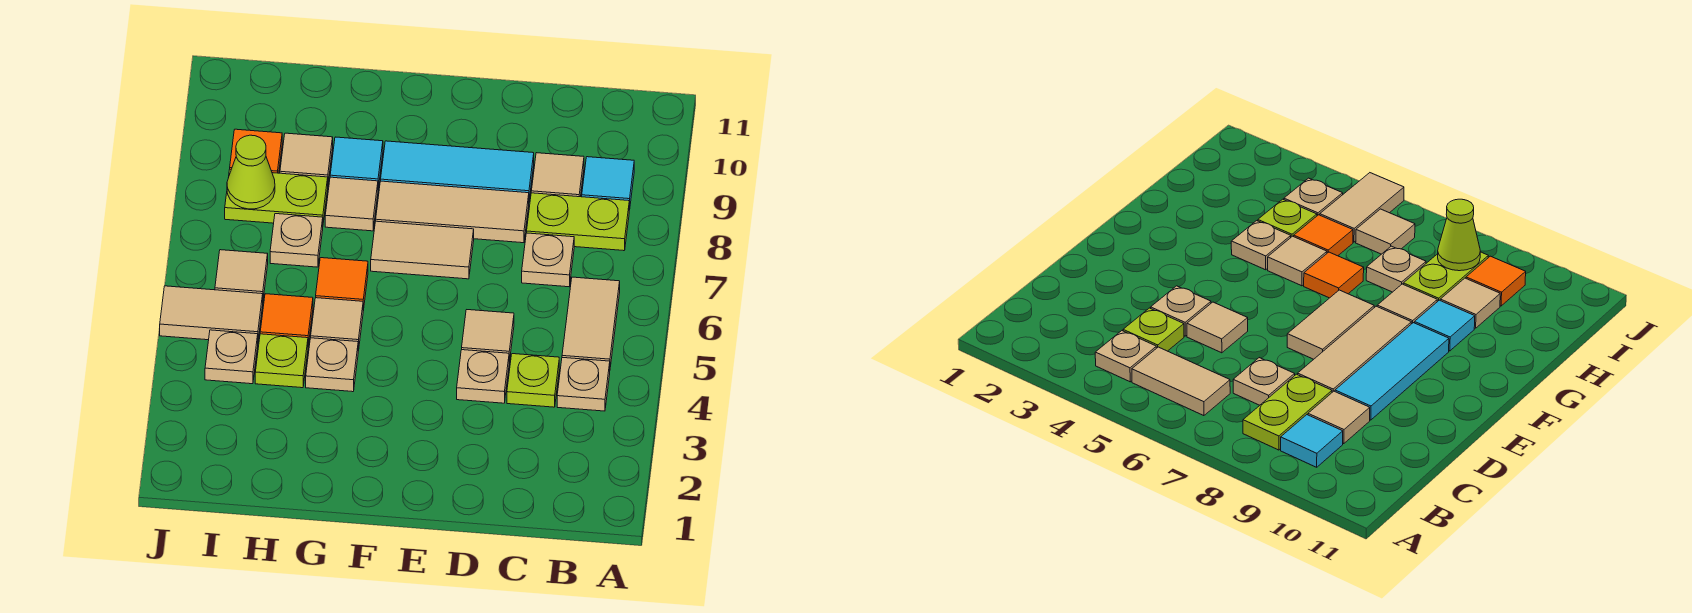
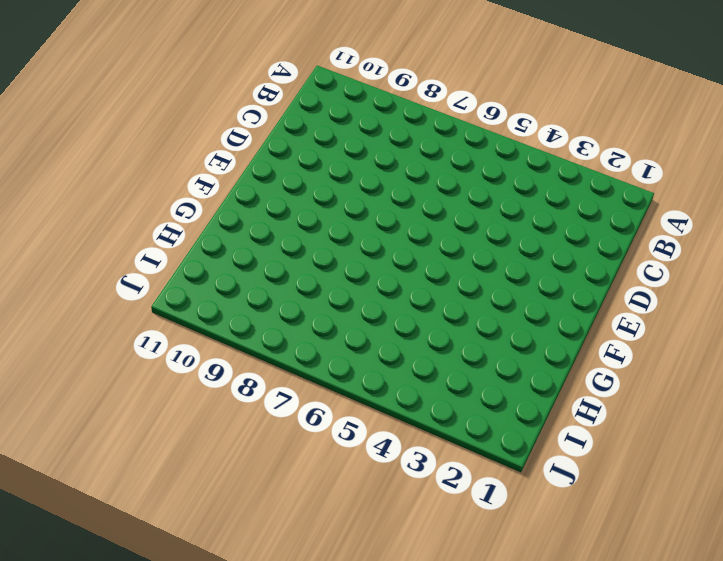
none -> tan 1x1 plate [557,357,610,411]
none -> tan 1x2 tile [562,277,620,367]
none -> lime 1x2 plate [527,193,629,251]

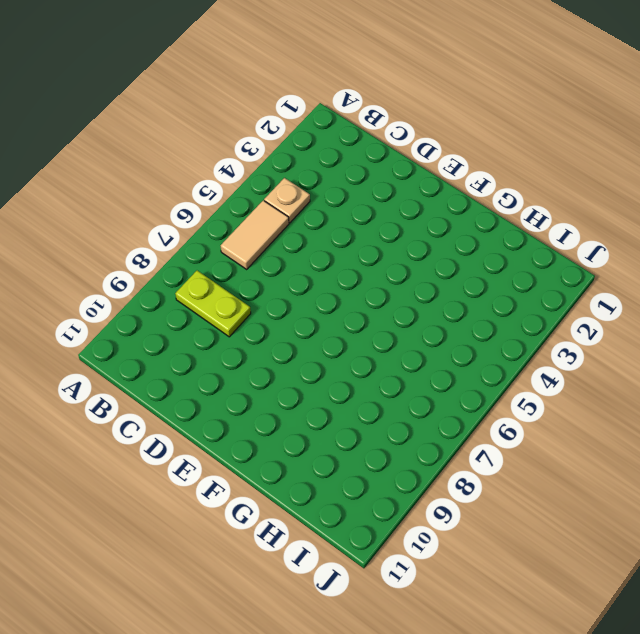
none -> cyan 1x1 tile [582,157,634,210]
none -> lime 1x1 plate [507,354,559,407]
none -> tan 1x1 plate [522,233,574,287]

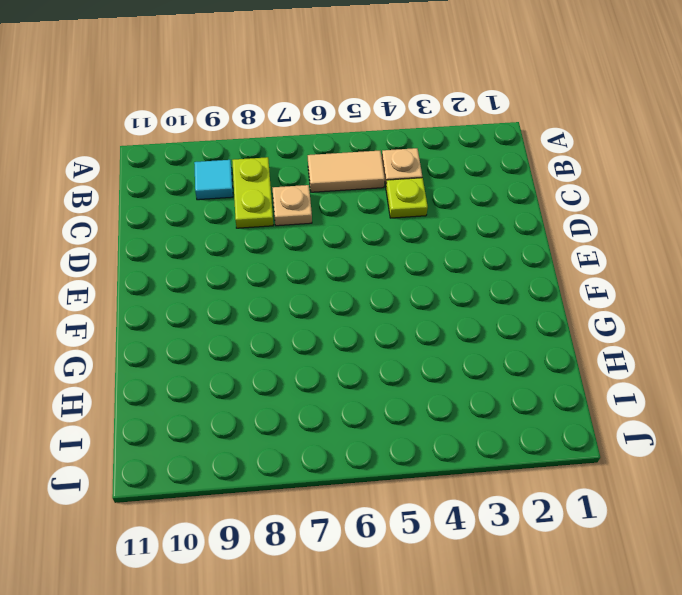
none -> tan 1x1 tile [531,153,584,197]
none -> tan 1x1 plate [457,350,509,403]
none -> tan 1x1 tile [462,310,514,362]

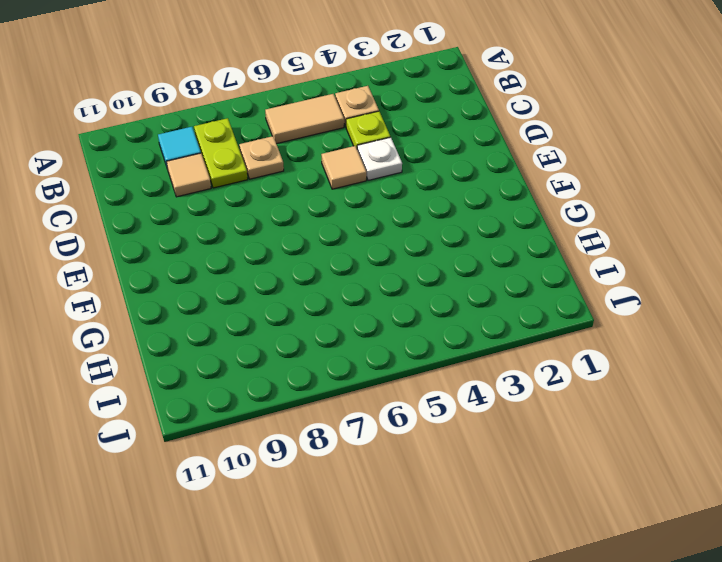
white 1x1 plate [357,137,402,180] -> tan 1x1 plate [457,350,509,403]
none -> tan 1x3 tile [376,181,529,243]
none -> cyan 1x3 tile [381,141,534,199]
none -> tan 1x2 tile [371,221,474,279]

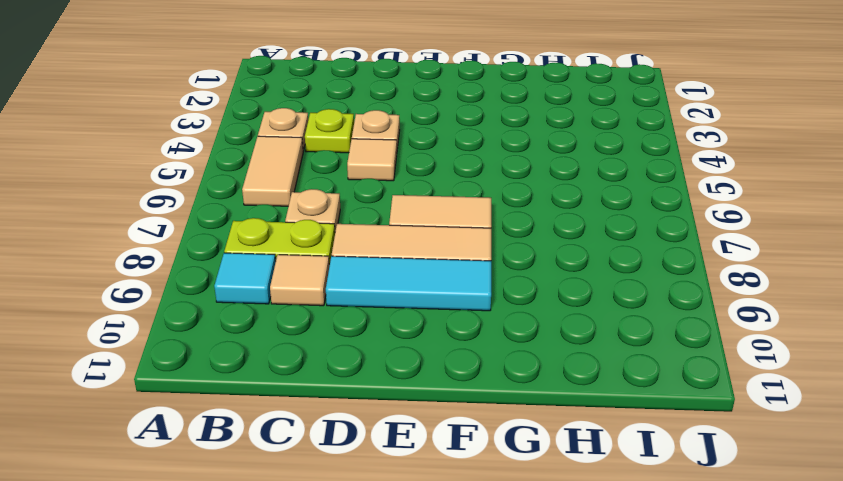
none -> tan 1x1 plate [306,338,358,392]
none -> tan 1x1 tile [311,298,363,351]
none -> orange 1x1 tile [316,258,368,311]

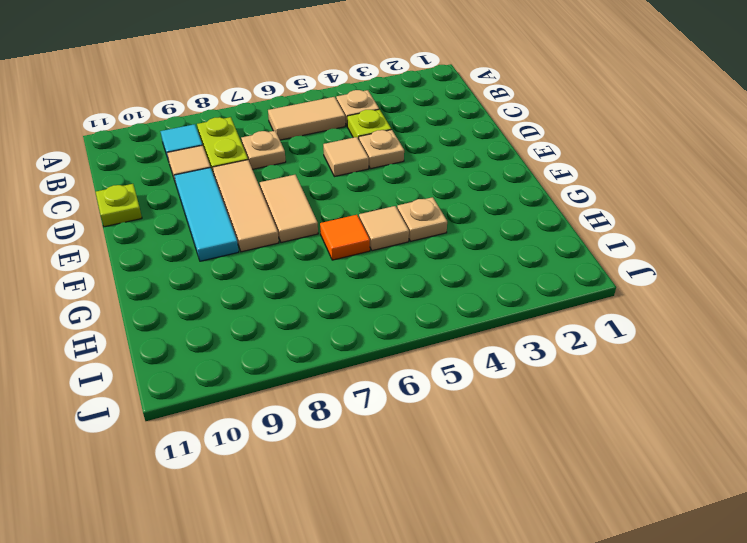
lime 1x1 plate [96,184,142,227] -> lime 1x1 plate moved to [255,334,308,388]
none -> tan 1x1 tile [325,177,378,231]
none -> cyan 1x1 tile [330,137,383,188]
none -> orange 1x1 tile [260,294,313,345]

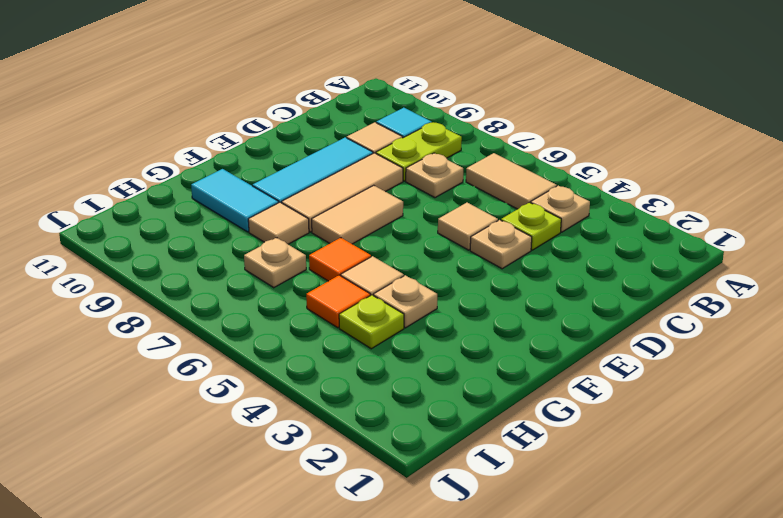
cyan 1x2 tile [191,169,279,232] -> cyan 1x1 tile [330,137,383,188]
none -> lime 1x2 plate [225,169,328,223]
none -> tan 1x1 tile [280,133,333,182]
none -> tan 1x1 plate [205,330,258,384]

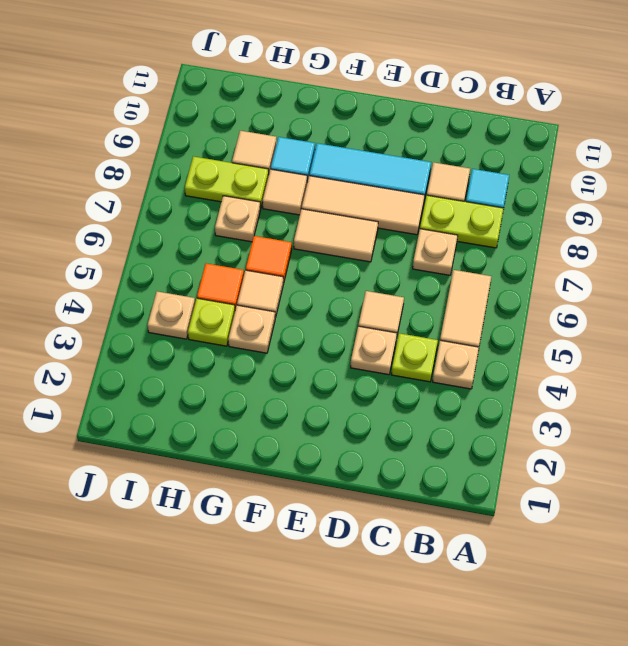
none -> tan 1x2 tile [160,286,263,340]
none -> tan 1x1 tile [215,250,268,298]
none -> orange 1x1 tile [230,129,282,173]

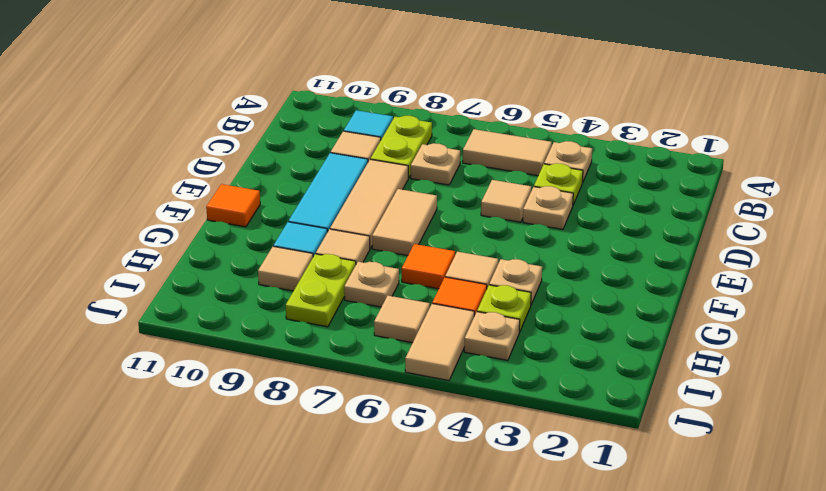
orange 1x1 tile [206,184,260,227] -> orange 1x1 tile moved to [230,129,282,173]
none -> lime 1x1 cone [227,135,275,209]

